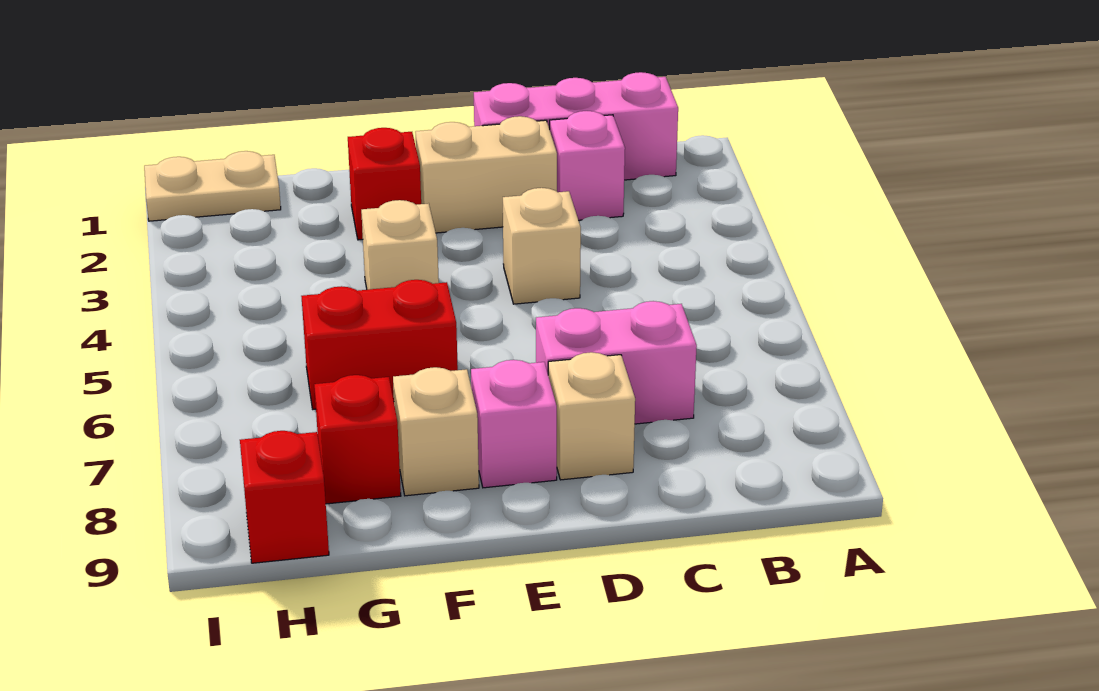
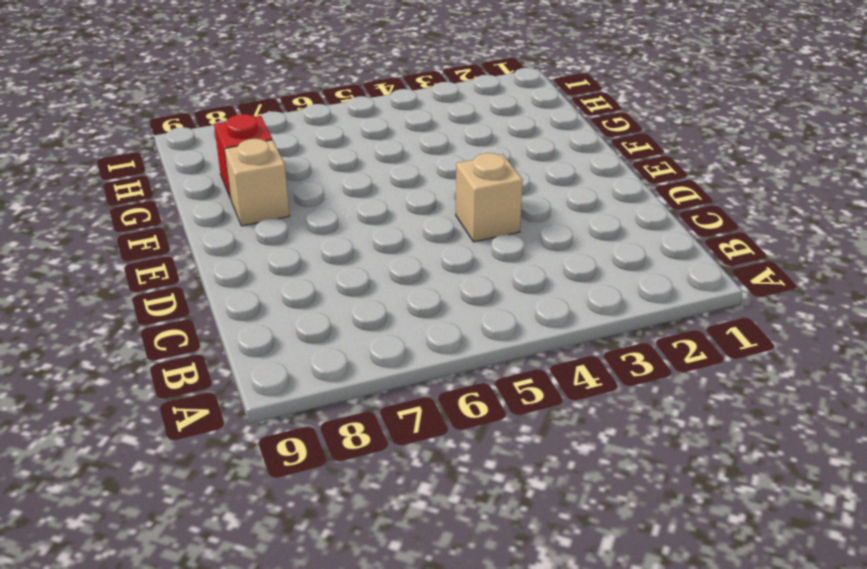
none -> pink 1x3 brick [474,72,678,180]
none -> pink 1x1 brick [550,111,625,220]
none -> pink 1x2 brick [536,301,697,424]

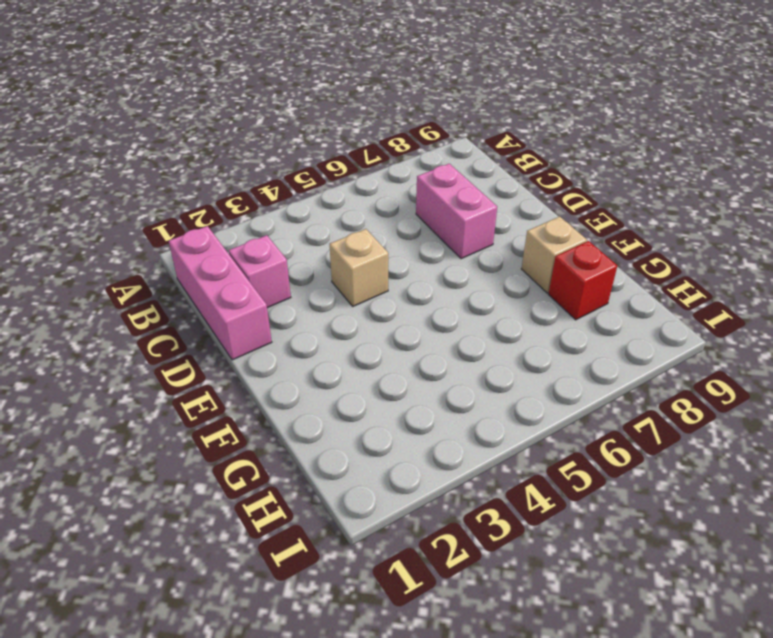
none -> tan 1x2 brick [416,116,557,233]
none -> tan 1x1 brick [548,352,635,480]
none -> pink 1x1 brick [471,360,557,488]

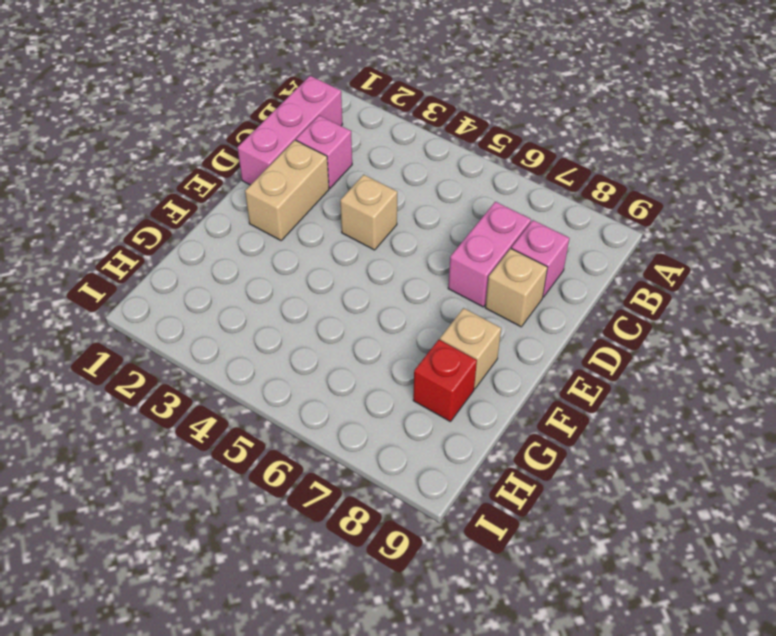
pink 1x1 brick [512,220,570,297] -> pink 1x1 brick moved to [471,360,557,488]
none -> red 1x1 brick [348,128,421,240]
none -> tan 1x1 brick [361,200,439,290]
none -> red 1x2 brick [301,280,458,409]

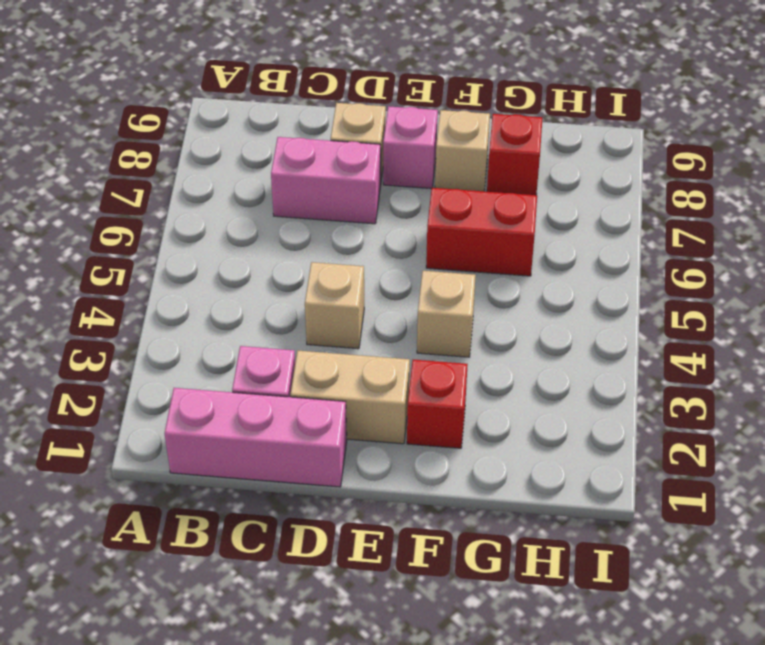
none -> tan 1x2 plate [144,151,281,221]
none -> red 1x1 brick [240,431,329,563]

